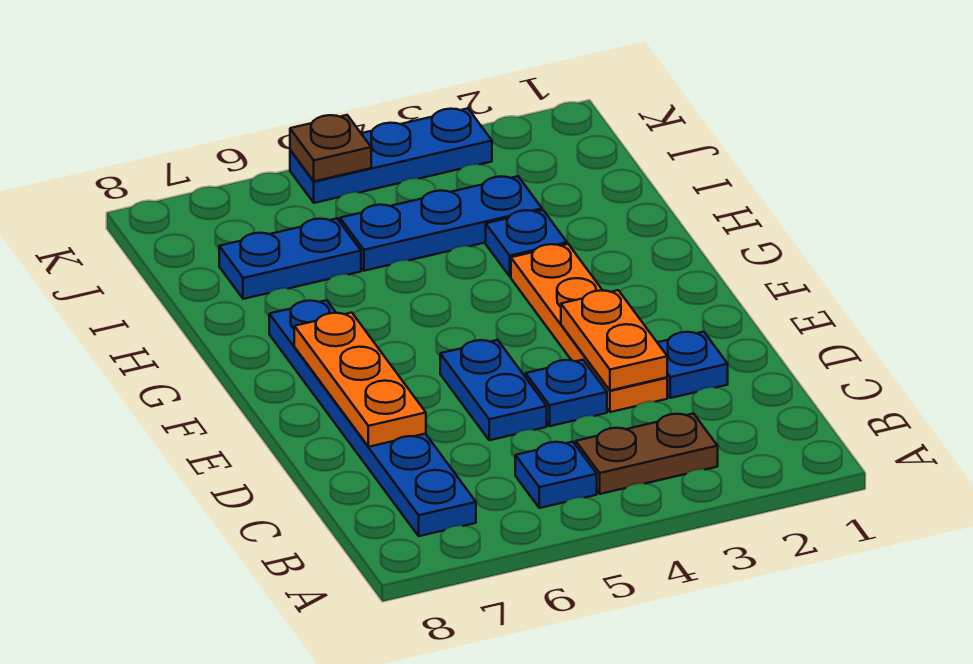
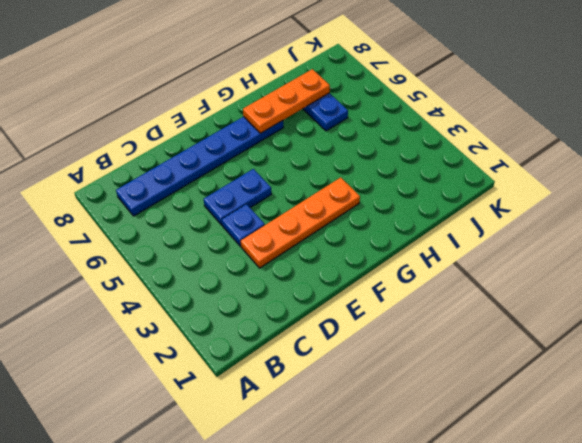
orange 1x3 plate [243,69,330,133] -> orange 1x3 plate moved to [294,313,426,447]
none -> brown 1x2 plate [576,414,718,494]
none -> blue 1x1 plate [515,442,597,508]
none -> blue 1x1 plate [657,332,728,398]

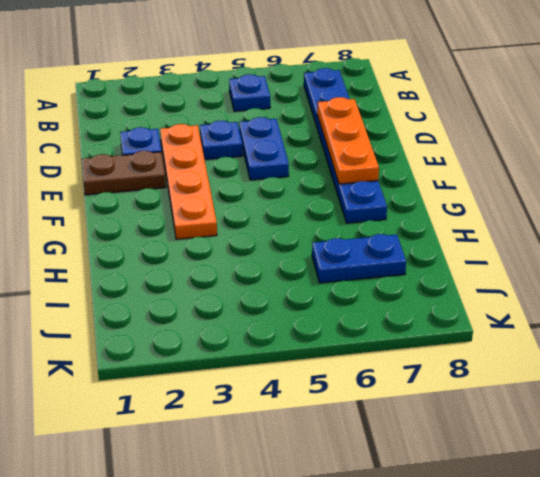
brown 1x2 plate [82,151,166,195] -> brown 1x2 plate moved to [576,414,718,494]
none -> blue 1x1 plate [486,210,567,276]
none -> blue 1x3 plate [340,176,542,271]
none -> blue 1x3 plate [290,108,492,203]

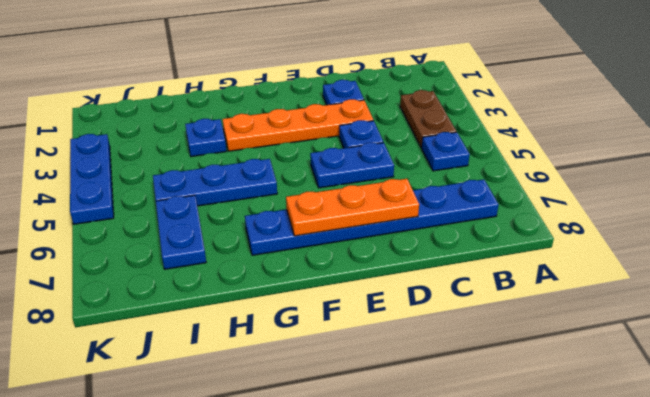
blue 1x3 plate [153,159,277,206] -> blue 1x3 plate turned to [340,176,542,271]
none -> orange 1x2 plate [561,290,667,390]
none -> brown 1x1 plate [290,115,371,181]

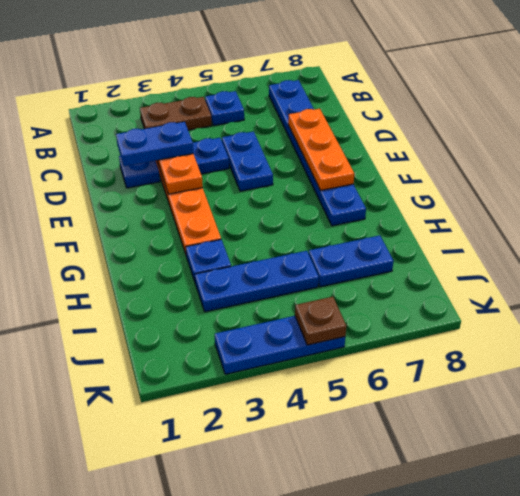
blue 1x2 plate [116,122,193,166] -> none

